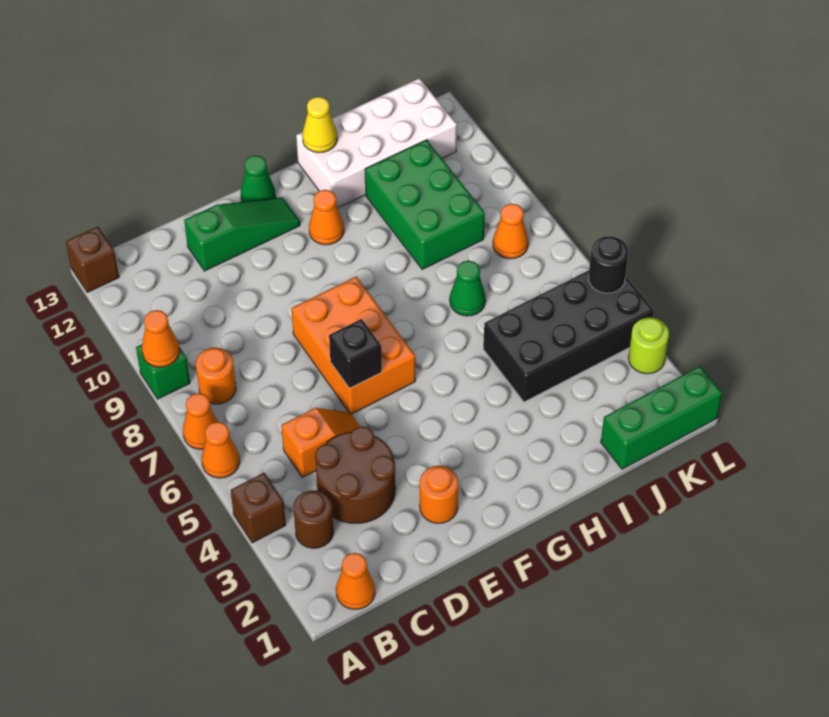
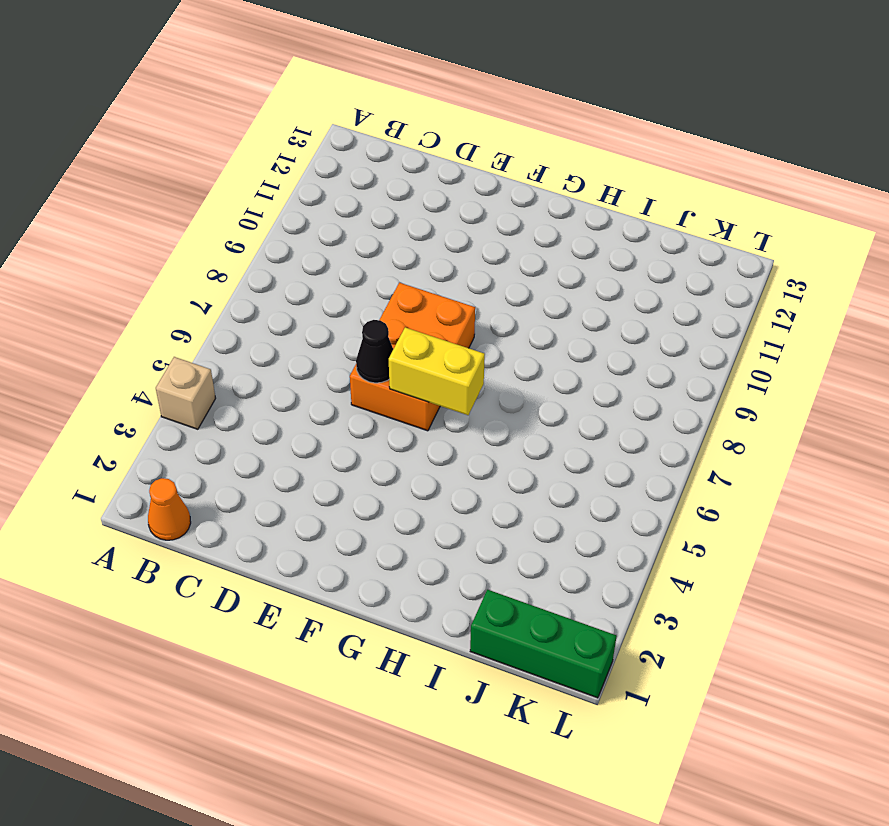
tan 1x1 brick [156,357,216,429] -> brown 1x1 brick [231,473,286,543]
black 1x1 cone [356,320,393,383] -> black 1x1 brick [329,319,382,388]
yellow 1x2 brick [389,327,485,415] -> none
none -> orange 1x1 cone [202,422,240,478]
none -> orange 1x1 cone [183,393,218,449]
none -> green 1x1 brick [136,344,190,399]

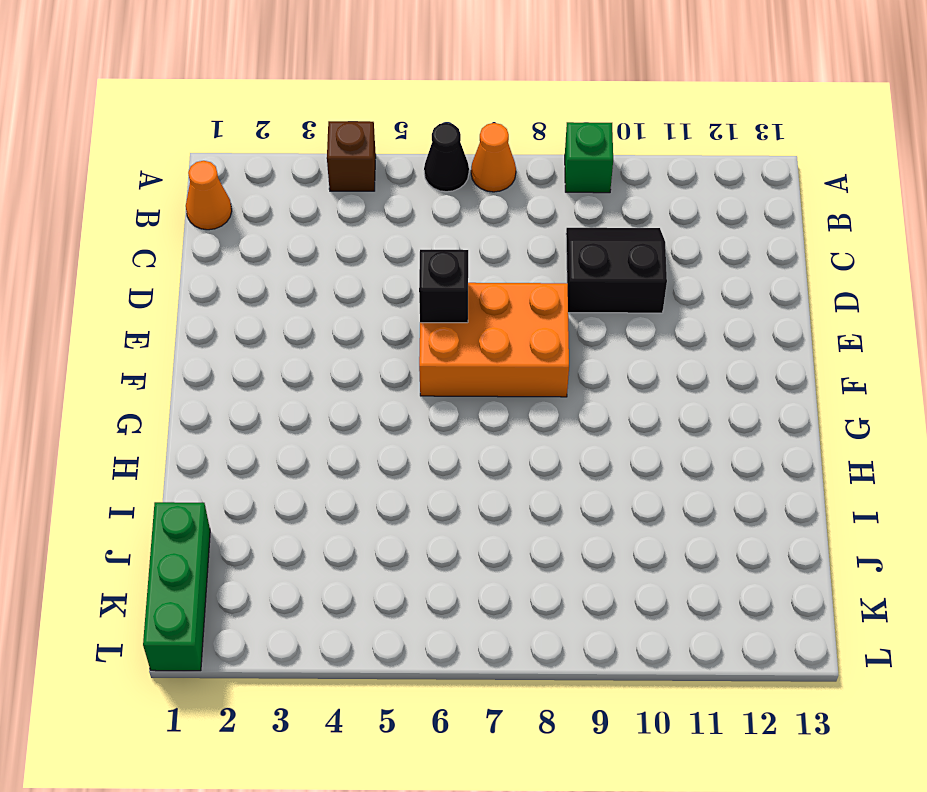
black 1x1 cone [424,123,469,192] -> orange 1x1 cone [202,422,240,478]
black 2x2 slope [566,228,667,313] -> none
none -> brown 1x1 brick [66,226,119,292]
none -> brown 1x1 round brick [293,490,334,548]
none -> orange 1x1 round brick [196,348,236,404]

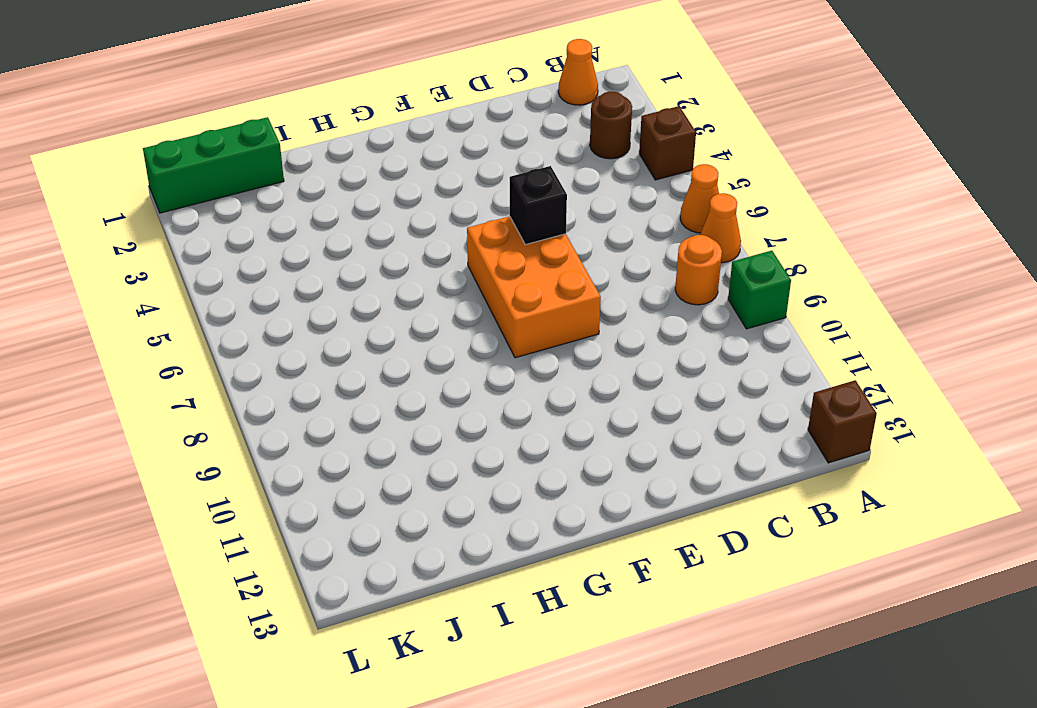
none -> brown 2x2 round brick [315,427,395,523]
none -> orange 1x2 slope [281,408,360,477]
none -> green 1x3 slope [184,197,300,271]

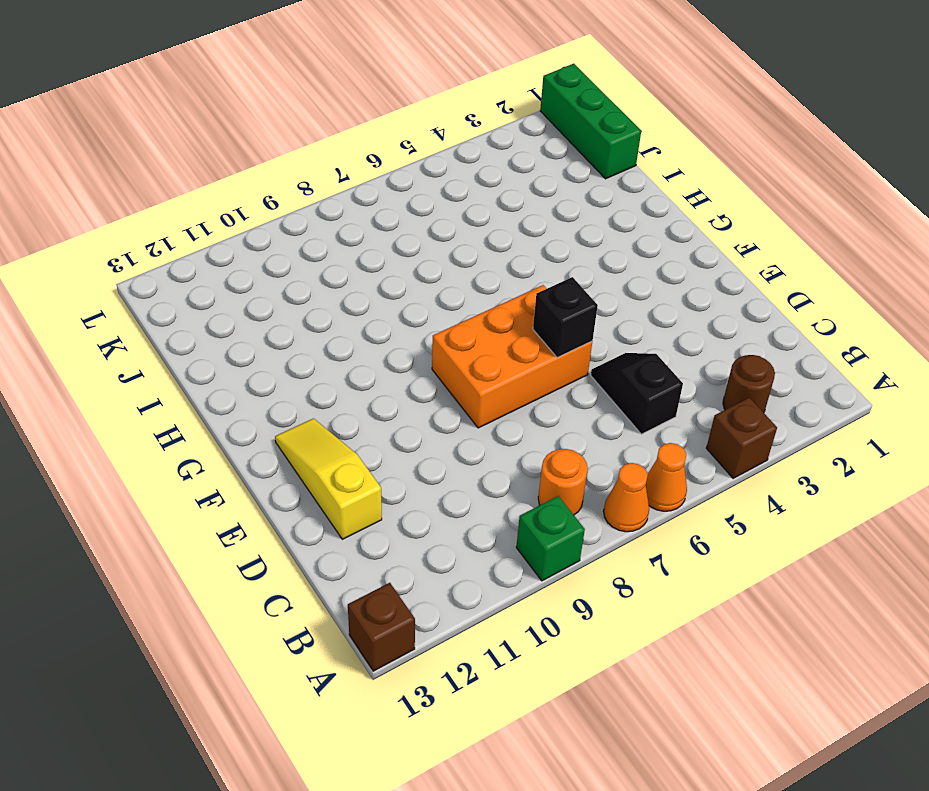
black 1x2 slope [591,353,683,434] -> orange 1x2 slope [281,408,360,477]
yellow 1x3 slope [275,418,382,539] -> green 1x3 slope [184,197,300,271]
none -> orange 1x1 cone [336,553,375,609]
none -> brown 2x2 round brick [315,427,395,523]
none -> orange 1x1 round brick [420,466,458,523]

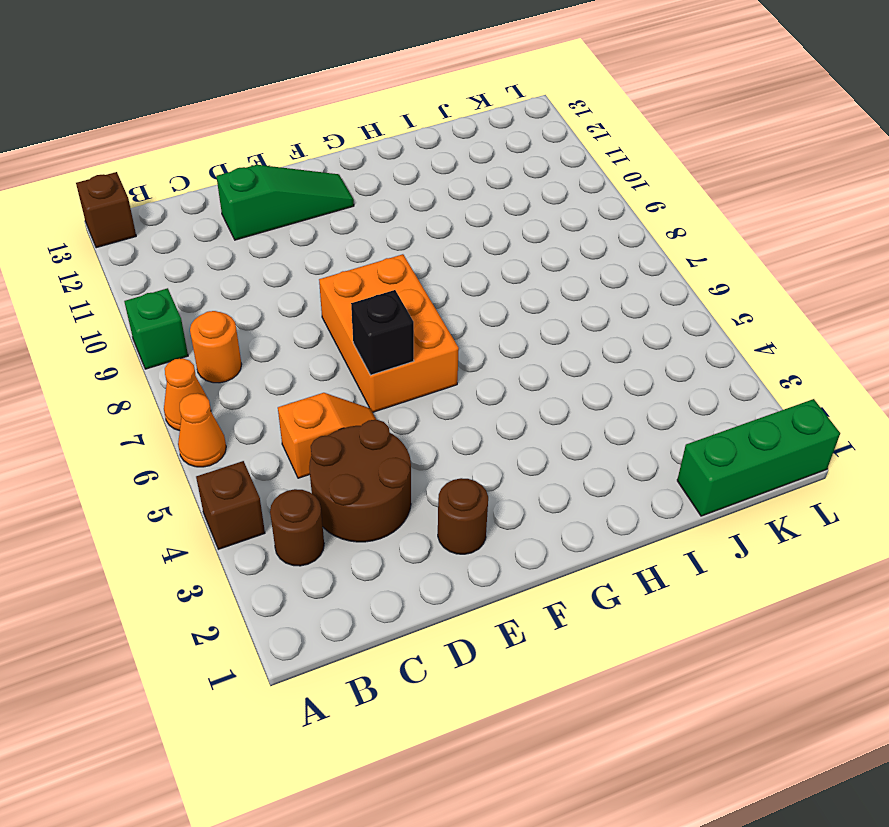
brown 1x1 round brick [438,478,488,554] -> orange 1x1 round brick [420,466,458,523]
none -> orange 1x1 cone [336,553,375,609]
none -> green 1x1 cone [241,156,276,202]
none -> orange 1x1 cone [309,190,344,245]

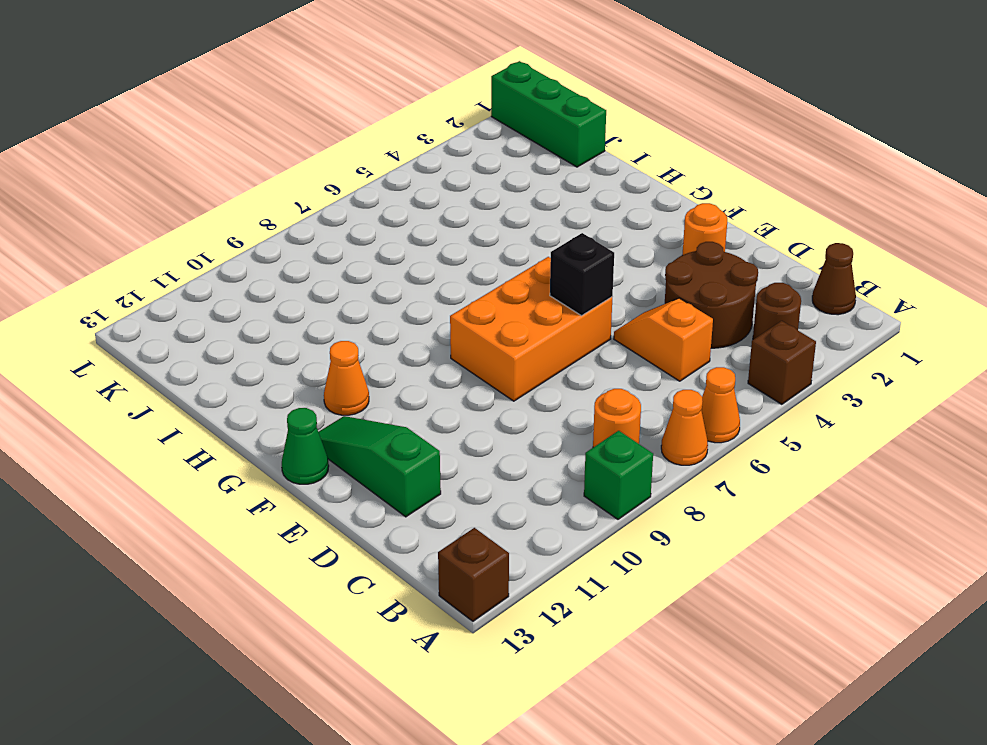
brown 1x1 cone [812,243,856,315] -> orange 1x1 cone [336,553,375,609]
none -> white 2x4 brick [296,78,457,208]
none -> black 2x4 brick [483,270,654,402]
none -> green 1x1 cone [450,261,486,316]

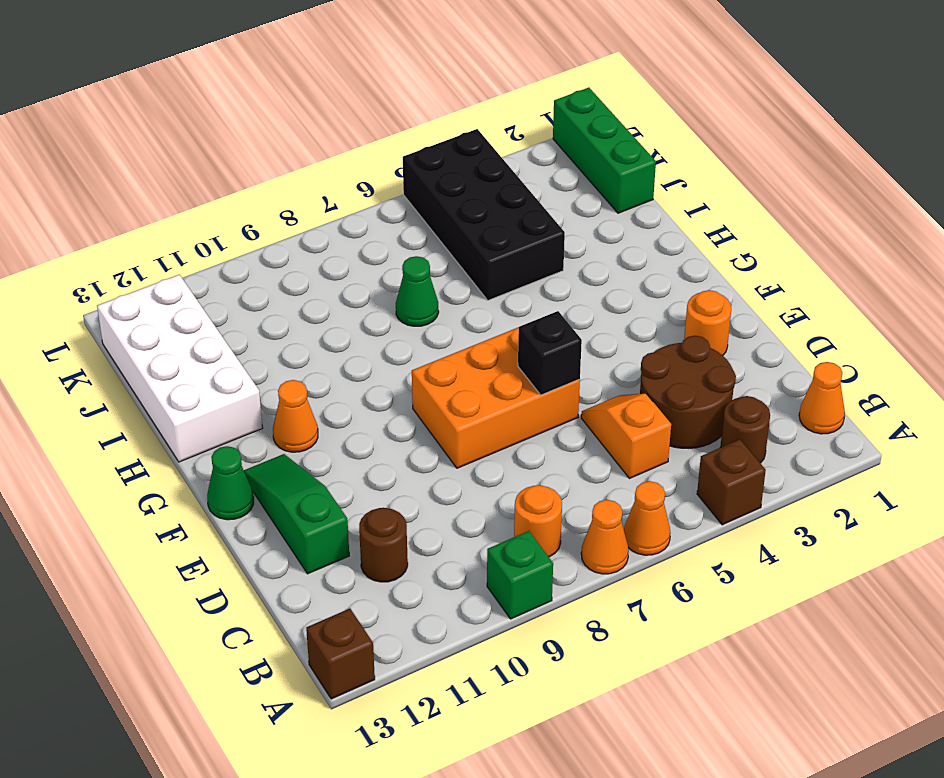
brown 1x1 round brick [359,508,408,582] -> none
none -> green 2x3 brick [365,140,485,269]
none -> orange 1x1 cone [493,204,528,259]
none -> lime 1x1 round brick [628,317,669,374]

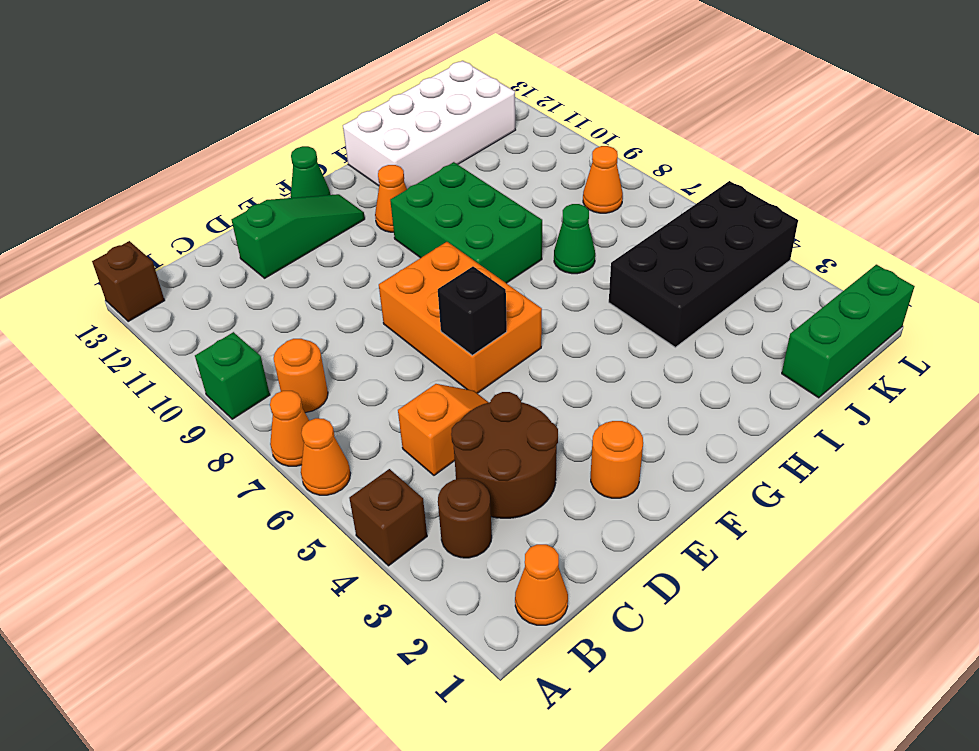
green 2x3 brick [390,162,542,283] -> green 2x3 brick moved to [365,140,485,269]
none -> lime 1x1 round brick [628,317,669,374]
none -> orange 1x1 cone [142,310,180,367]
none -> yellow 1x1 cone [302,97,337,153]

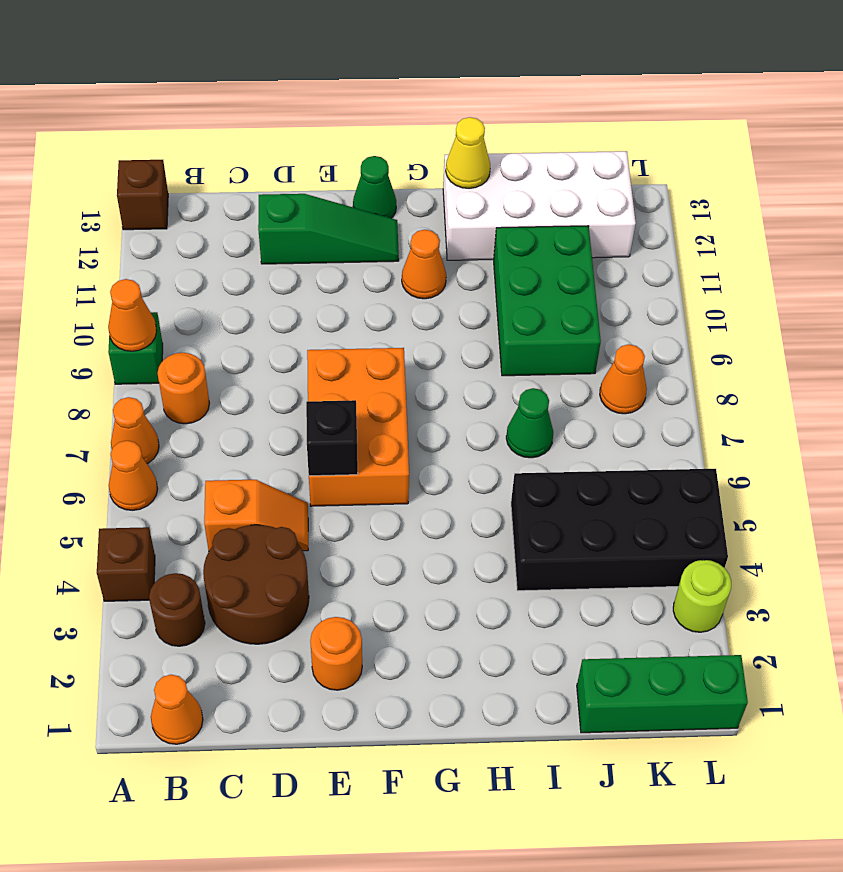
none -> black 1x1 round brick [588,236,628,293]

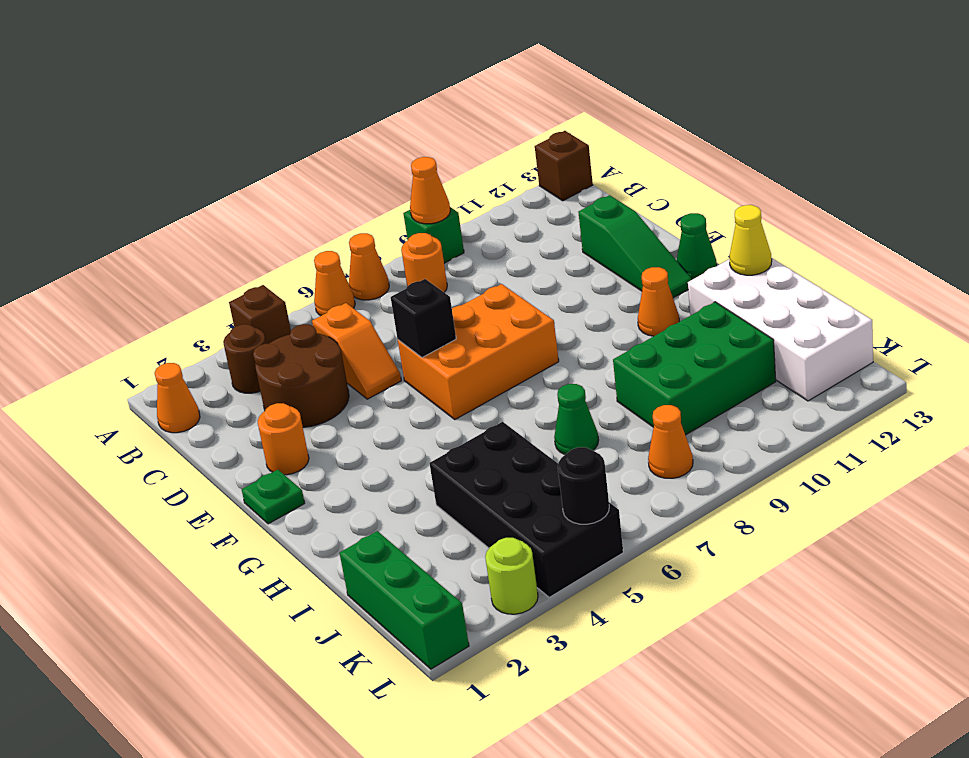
green 1x1 plate [242,470,305,524] -> none

